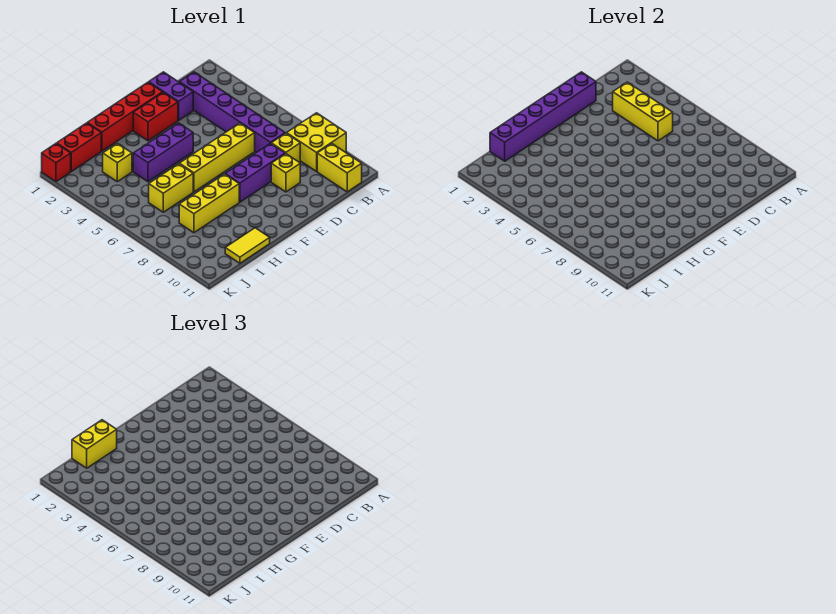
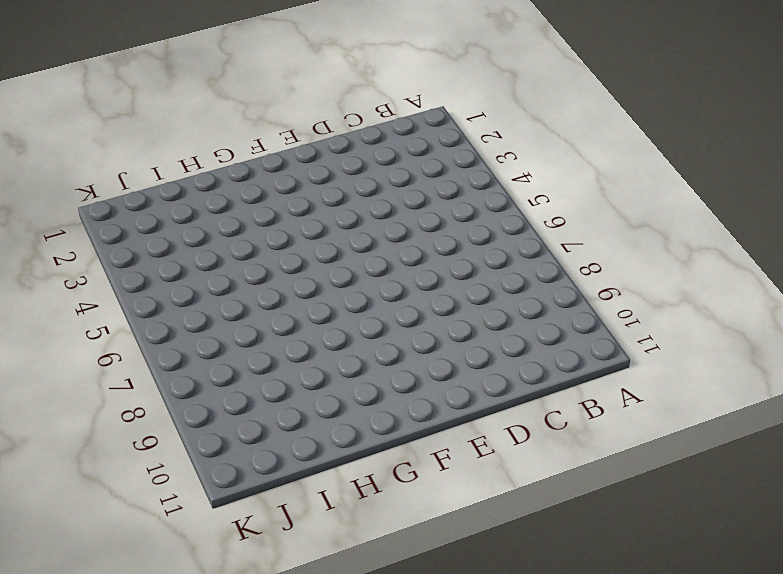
none -> yellow 2x2 brick [287,113,346,171]
none -> yellow 1x2 brick [317,144,362,192]
none -> purple 1x6 brick [179,72,285,152]

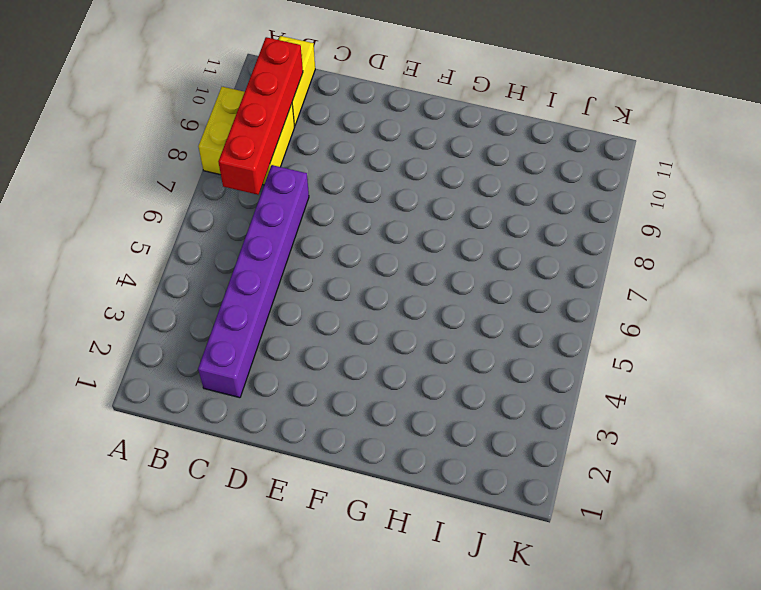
red 1x4 brick [218,37,303,195] -> red 1x4 brick turned to [88,82,163,151]
none -> yellow 1x1 brick [271,133,300,163]
none -> purple 1x2 brick [149,72,193,120]
none -> yellow 1x4 brick [179,123,255,192]

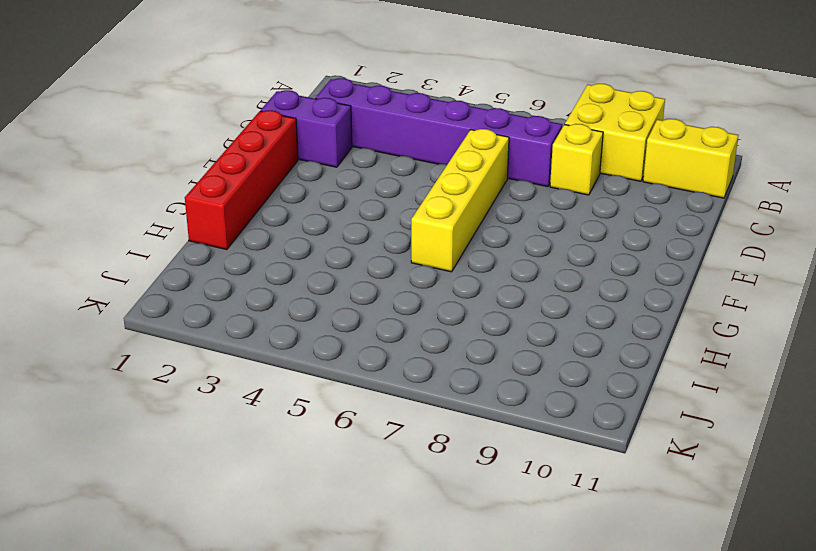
none -> purple 1x3 brick [226,143,285,202]
none -> yellow 1x1 brick [271,154,300,192]
none -> red 1x2 brick [133,92,178,141]

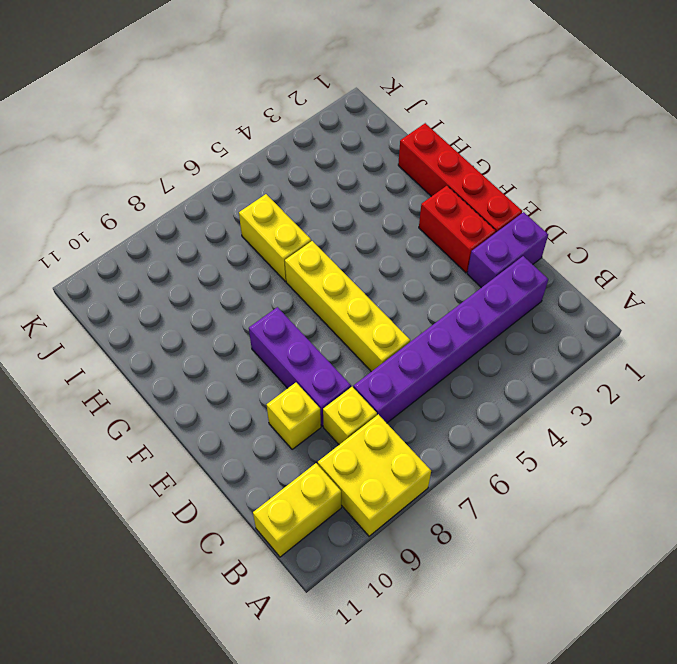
none -> purple 1x3 brick [133,123,193,182]
none -> yellow 1x3 brick [179,174,239,233]
none -> yellow 1x2 tile [225,228,270,263]

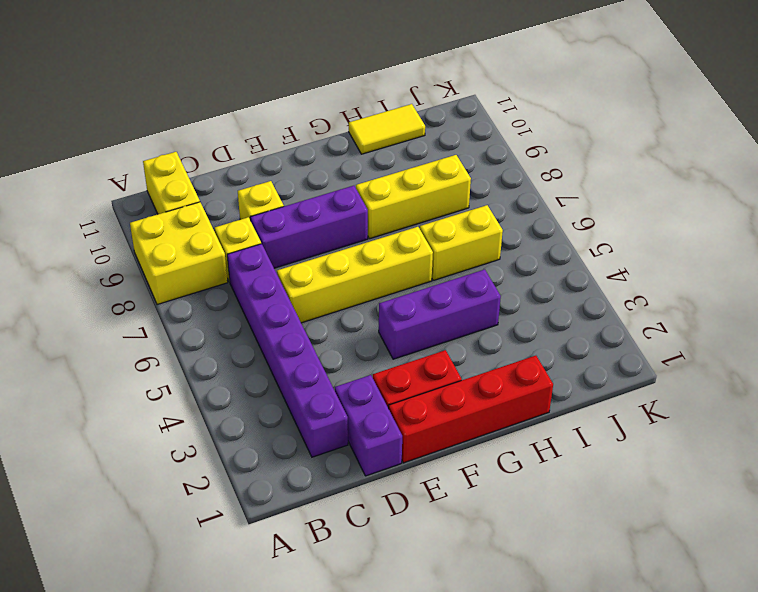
none -> red 1x2 brick [57,123,101,171]
none -> yellow 1x1 brick [103,143,132,182]
none -> red 1x1 brick [42,144,71,182]

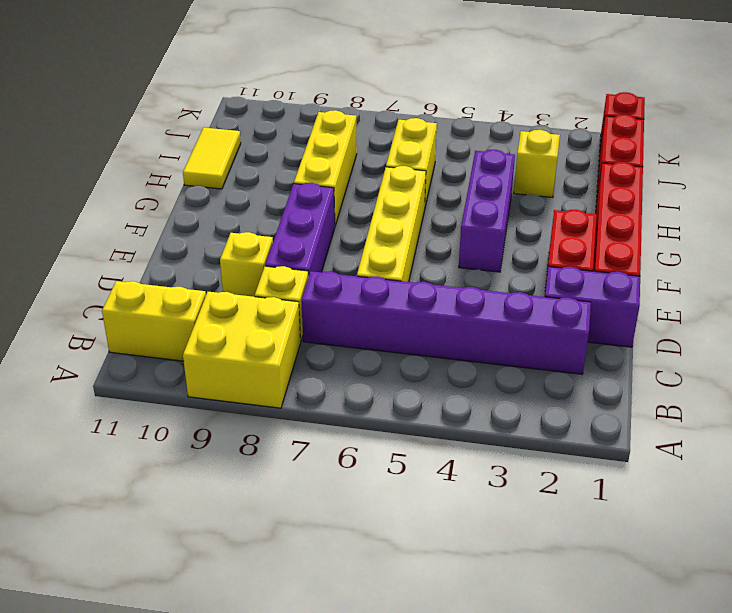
none -> yellow 1x3 brick [613,82,673,141]
none -> purple 1x6 brick [490,72,596,161]
none -> yellow 1x2 brick [72,420,117,468]

